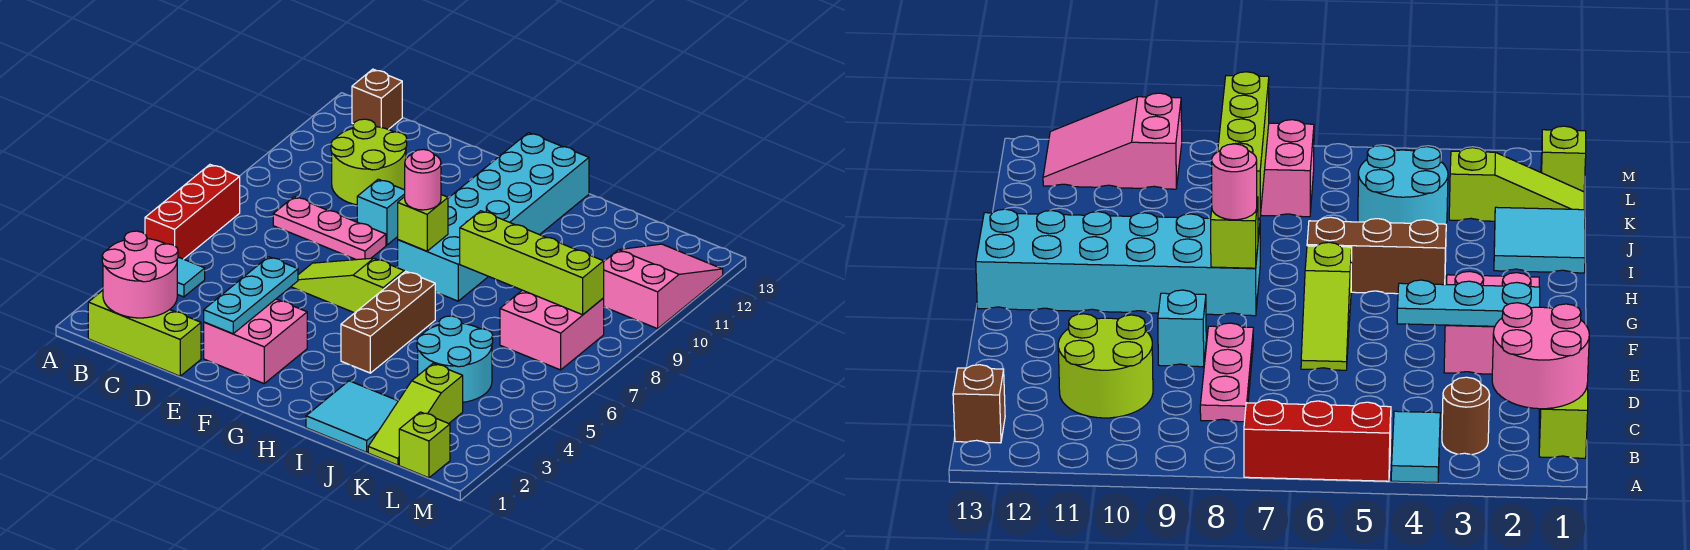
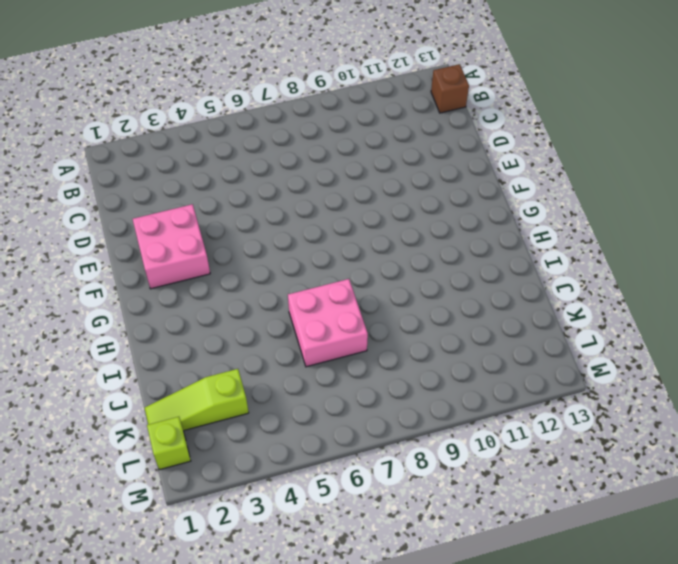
pink 2x2 brick [288,279,368,367] -> pink 2x2 brick moved to [500,290,604,370]
none -> cyan 1x2 tile [177,257,205,297]
none -> red 1x3 brick [145,165,240,259]
none -> lime 1x3 brick [88,290,201,376]

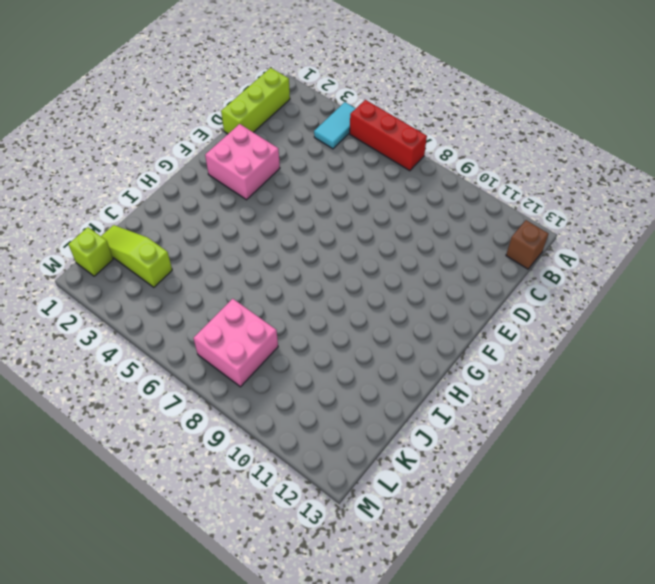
none -> brown 1x1 round brick [1442,377,1490,455]
none -> pink 1x3 plate [273,197,386,260]
none -> lime 2x2 round brick [331,119,407,205]

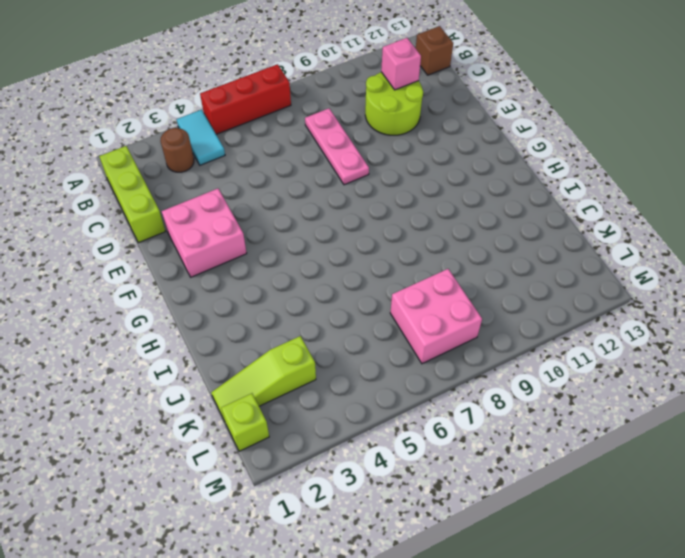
pink 1x1 brick [381,38,421,90] -> none
none -> lime 1x3 slope [291,258,404,313]
none -> cyan 1x1 brick [357,179,405,245]
none -> cyan 2x6 brick [398,133,589,301]

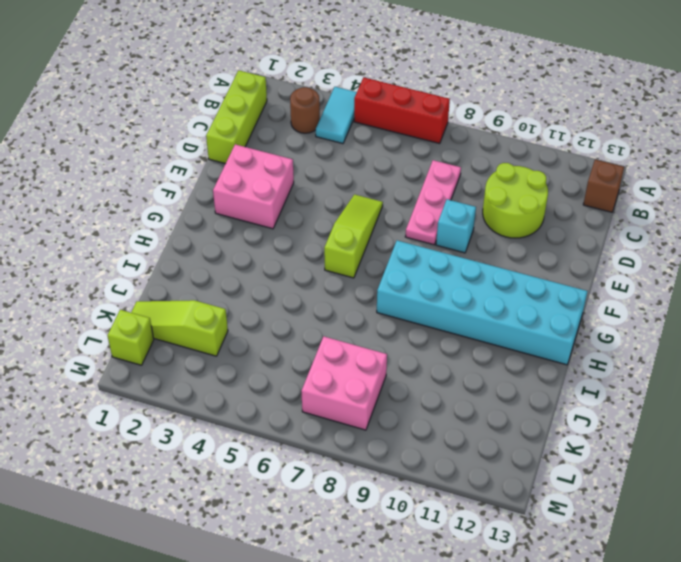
none -> brown 1x3 brick [341,271,435,373]
none -> cyan 2x2 tile [306,381,398,452]
none -> cyan 2x2 round brick [417,316,493,402]

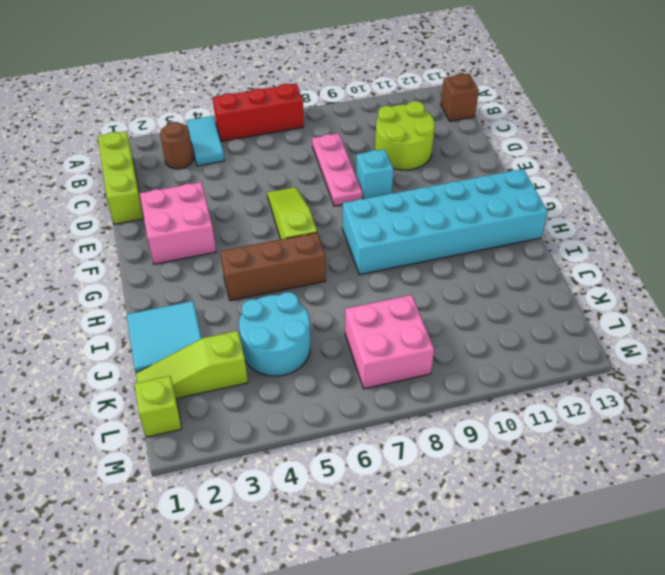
none -> pink 2x3 slope [604,244,723,329]
none -> pink 2x2 round brick [102,231,178,318]
none -> cyan 1x3 plate [204,257,298,334]

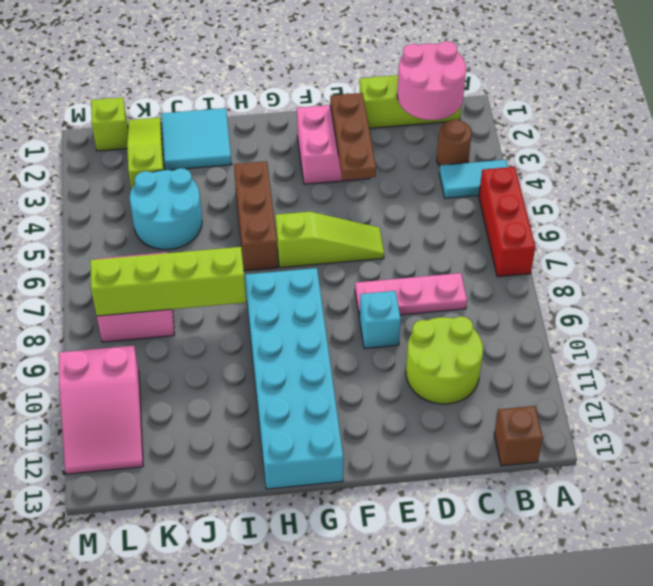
brown 1x3 plate [330,93,376,180] -> cyan 1x3 plate [204,257,298,334]
none -> lime 1x1 brick [398,195,448,251]
none -> pink 1x1 round brick [405,149,441,210]

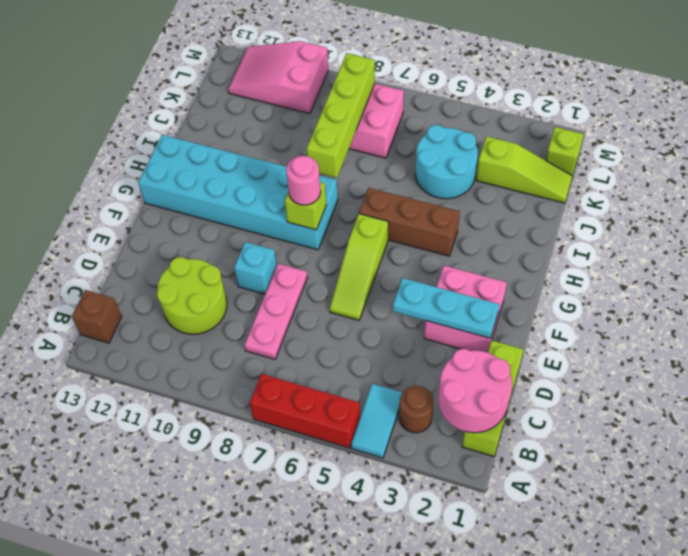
none -> cyan 2x2 tile [306,381,398,452]

